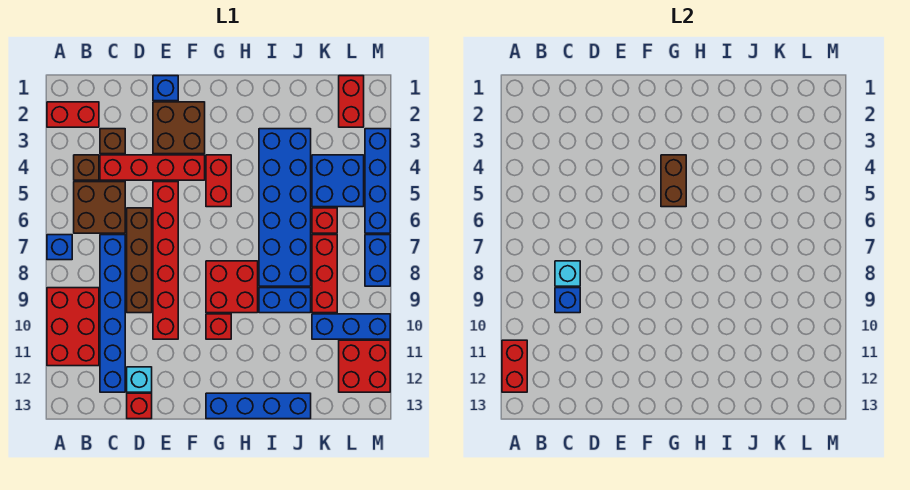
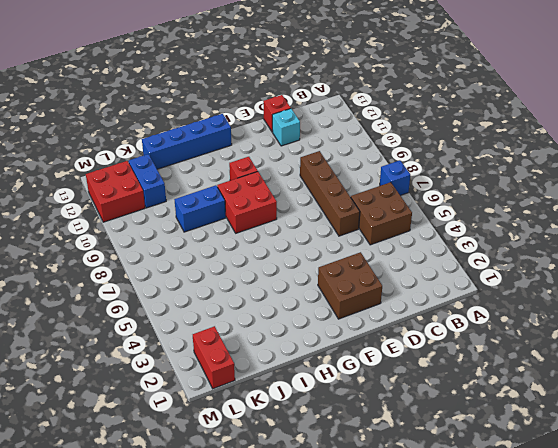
blue 1x2 brick [129,154,166,208] -> blue 1x2 brick moved to [365,235,390,286]
none -> red 1x2 brick [47,102,99,127]
none -> red 2x3 brick [47,288,99,366]
none -> brown 1x1 brick [74,155,99,180]
none -> brown 1x1 brick [100,129,125,154]

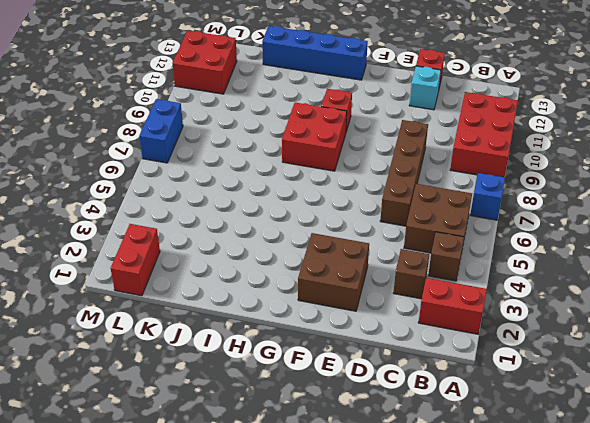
none -> red 1x4 brick [100,155,205,180]
none -> blue 1x6 brick [100,235,125,392]
none -> blue 1x1 brick [153,76,178,101]
none -> red 1x6 brick [153,182,178,339]

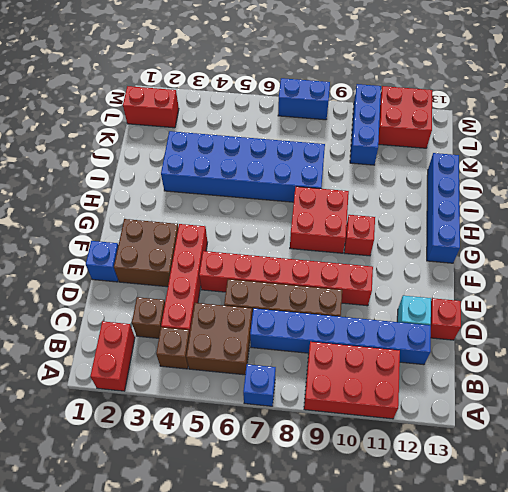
none -> red 1x2 brick [206,155,231,207]
none -> blue 1x2 brick [259,288,311,313]
none -> blue 2x2 brick [312,155,364,207]
none -> red 1x1 brick [312,208,337,233]

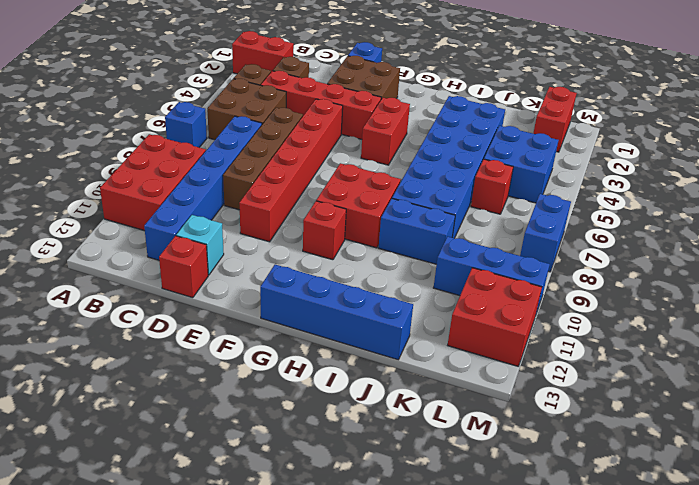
none -> red 1x3 brick [312,235,337,313]
none -> blue 1x4 brick [365,129,390,233]
none -> red 1x2 brick [502,340,527,392]
none -> cyan 1x1 brick [555,261,580,286]

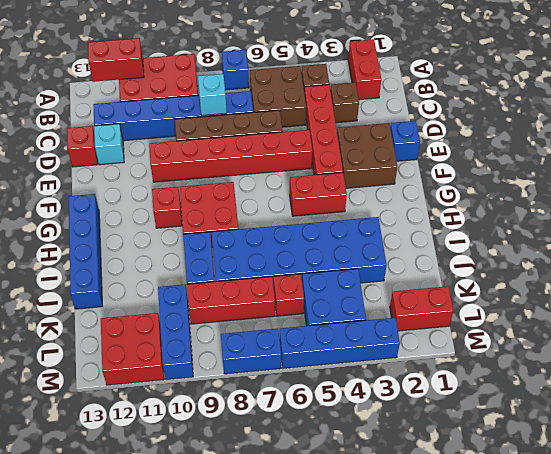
none -> blue 1x1 brick [555,288,580,313]
none -> brown 1x2 brick [661,155,686,207]

